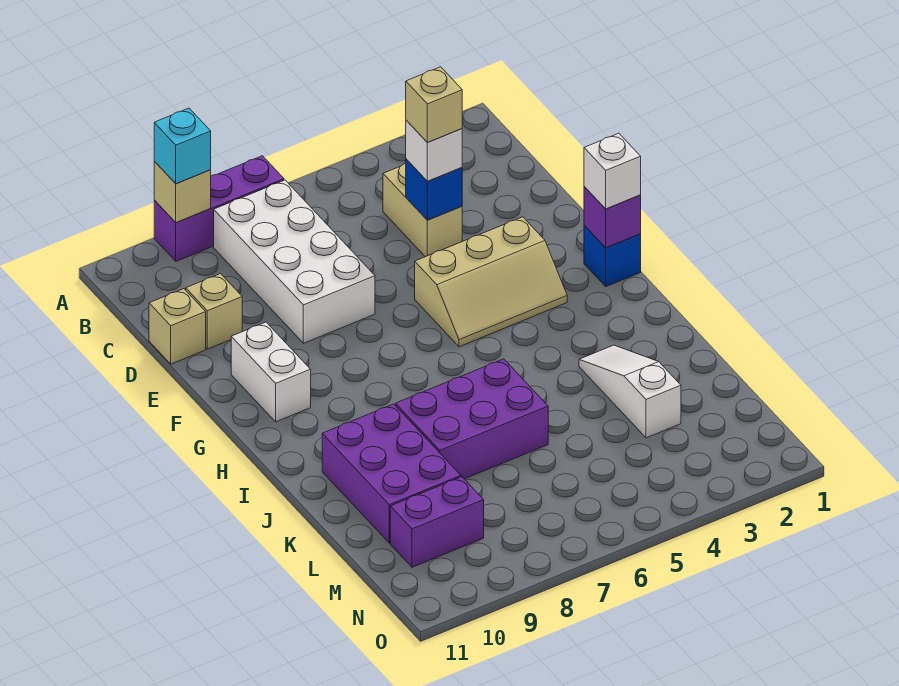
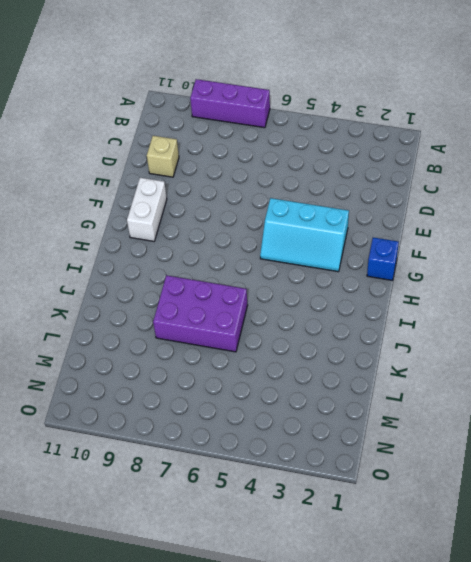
cyan 2x3 slope [260,198,349,272] -> tan 2x3 slope [415,217,567,347]
none -> white 2x4 brick [214,180,375,343]
none -> tan 1x2 brick [383,163,462,257]
none -> tan 1x1 brick [149,289,206,364]

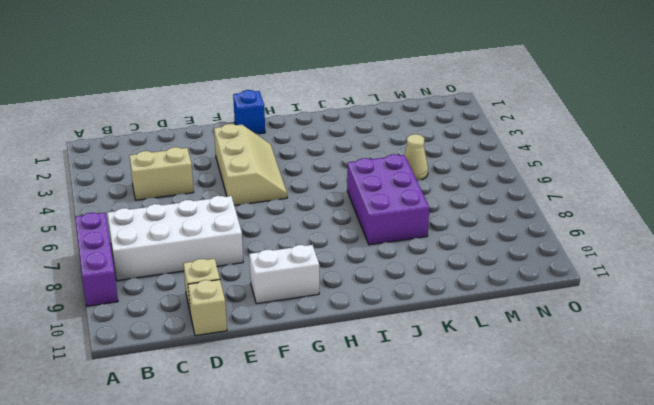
tan 1x1 cone [404,134,428,181] -> none
none -> white 1x3 slope [579,345,681,438]
none -> purple 2x3 brick [322,404,461,543]
none -> purple 1x2 brick [390,477,484,567]

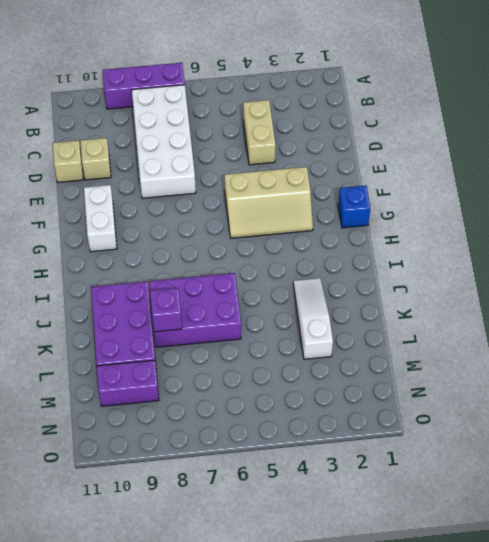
purple 1x1 brick [150,288,182,332] -> purple 1x1 brick moved to [584,187,641,248]
none -> tan 1x1 brick [154,161,211,222]
none -> blue 1x1 brick [406,159,462,220]
none -> cyan 1x1 brick [154,108,211,184]

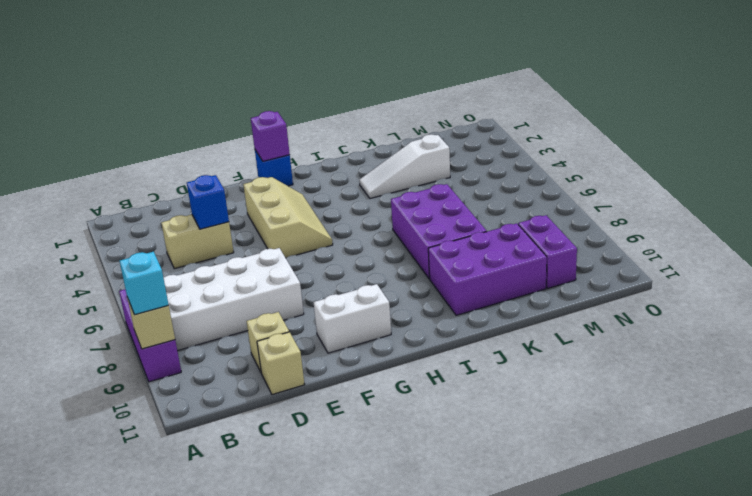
none -> white 1x1 brick [406,120,462,181]
none -> white 1x1 brick [584,133,641,209]
none -> tan 1x1 brick [406,67,462,143]

